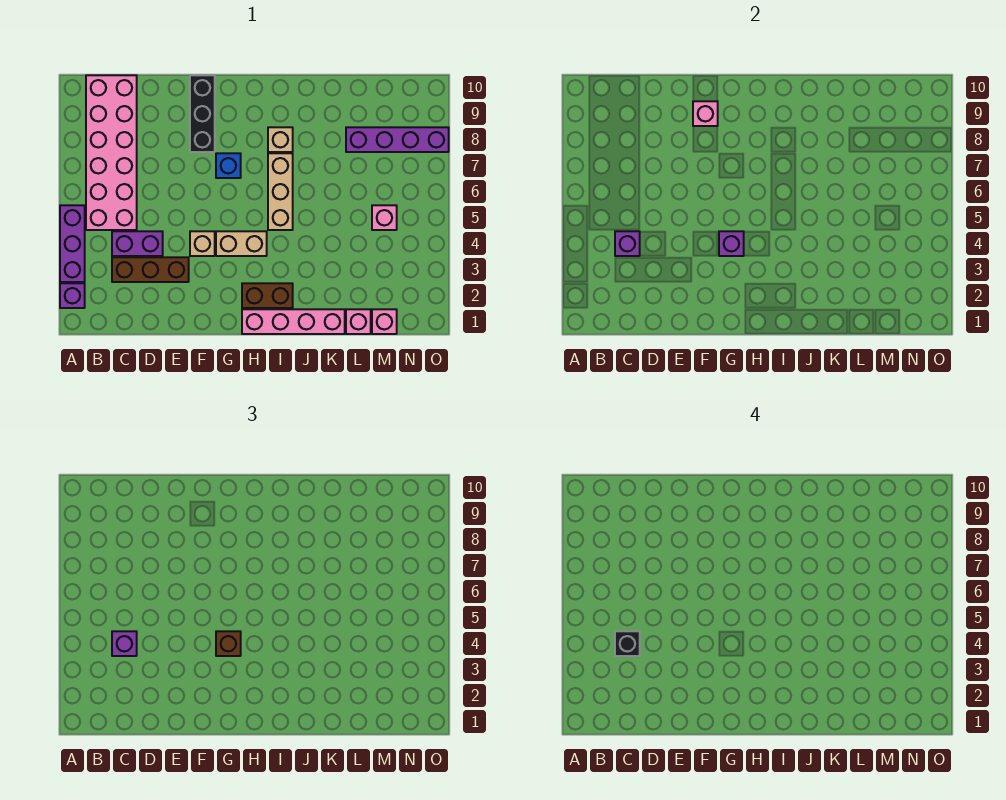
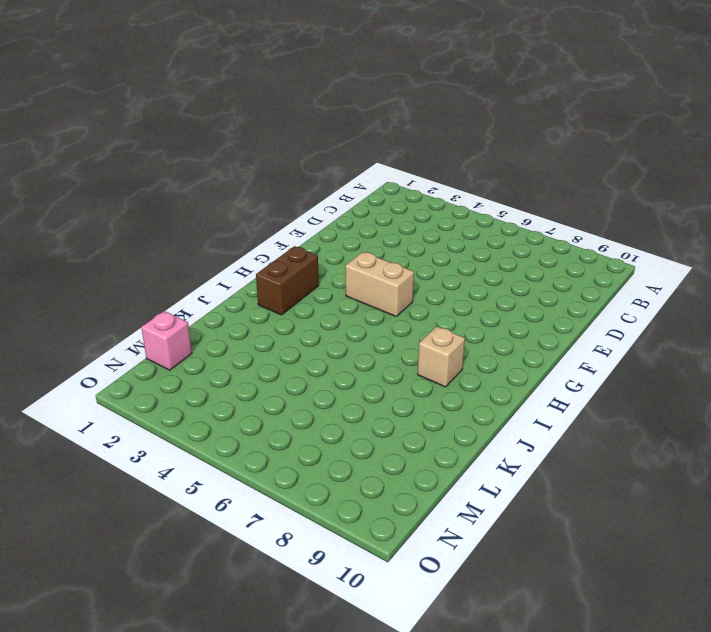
tan 1x2 brick [345,252,414,316] -> tan 1x2 brick turned to [216,231,267,256]
none -> purple 1x1 brick [60,283,85,308]
none -> purple 1x3 brick [60,205,85,282]
none -> pink 2x6 brick [86,75,137,230]

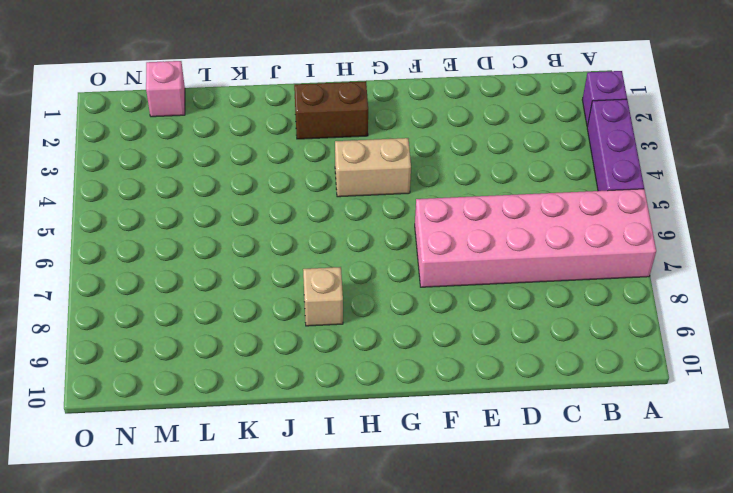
pink 2x6 brick [415,189,656,287] -> pink 2x6 brick turned to [86,75,137,230]
none -> brown 1x3 brick [112,257,189,282]
none -> purple 1x2 brick [112,231,163,256]
none -> tan 1x1 brick [190,231,215,256]

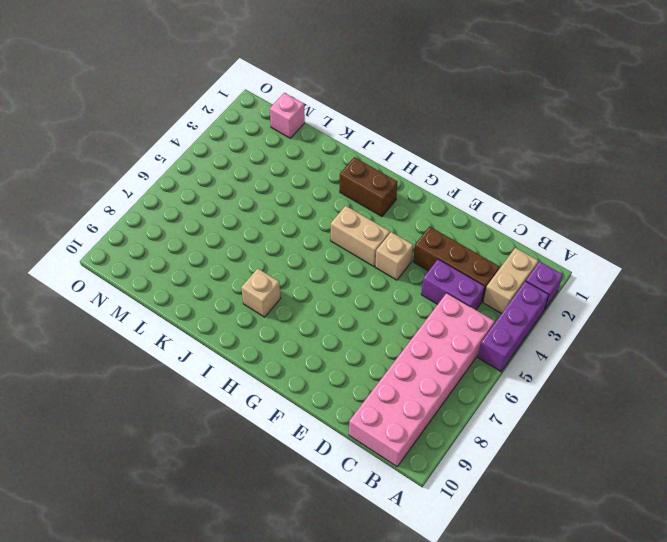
tan 1x2 brick [483,248,538,314] -> none
none -> black 1x3 brick [190,75,215,152]
none -> blue 1x1 brick [216,153,241,178]
none -> pink 1x4 brick [242,309,345,334]

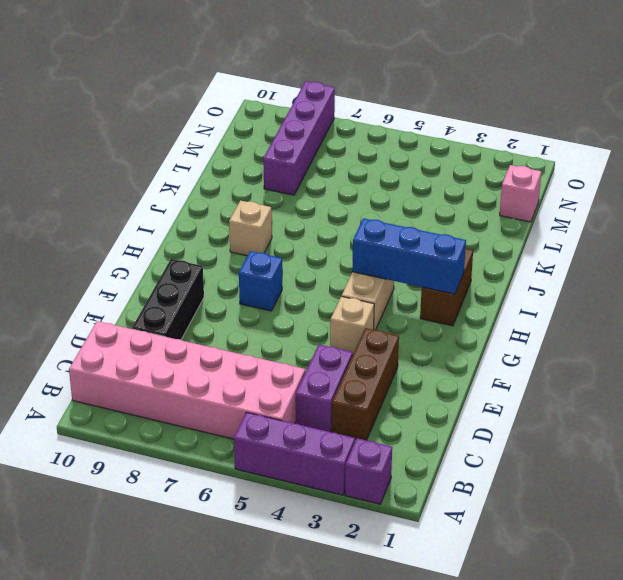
black 1x3 brick [132,259,204,340] -> black 1x3 brick turned to [190,75,215,152]
blue 1x3 brick [352,218,466,294] -> none
none -> pink 1x4 brick [242,309,345,334]
none -> tan 1x3 brick [268,153,293,230]
none -> pink 1x1 brick [346,309,371,334]

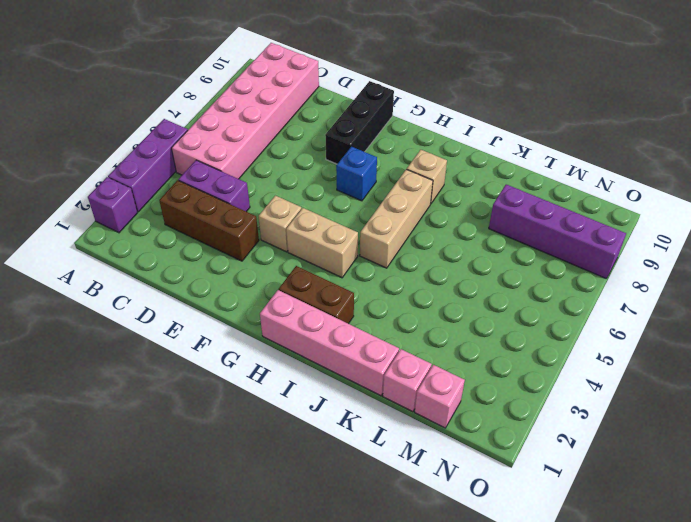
none -> pink 1x1 brick [372,205,397,230]
none -> purple 1x1 brick [615,231,640,256]
none -> pink 1x1 brick [693,101,718,126]

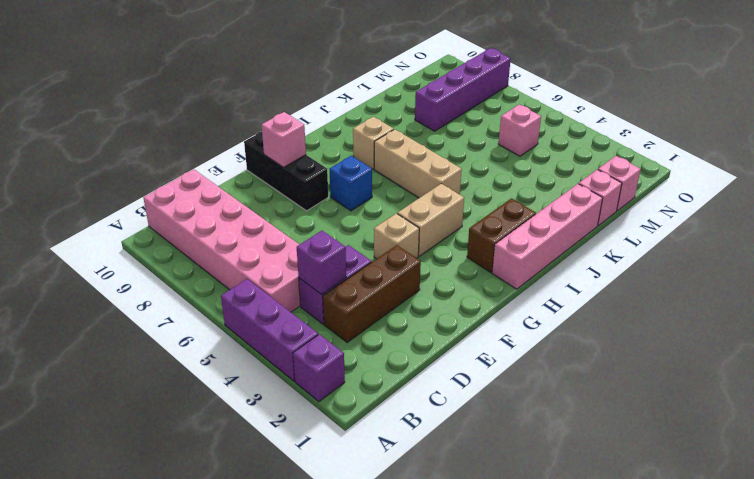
none -> purple 1x1 brick [719,231,744,256]
none -> purple 1x1 brick [112,631,137,656]
none -> brown 1x1 brick [216,631,241,656]

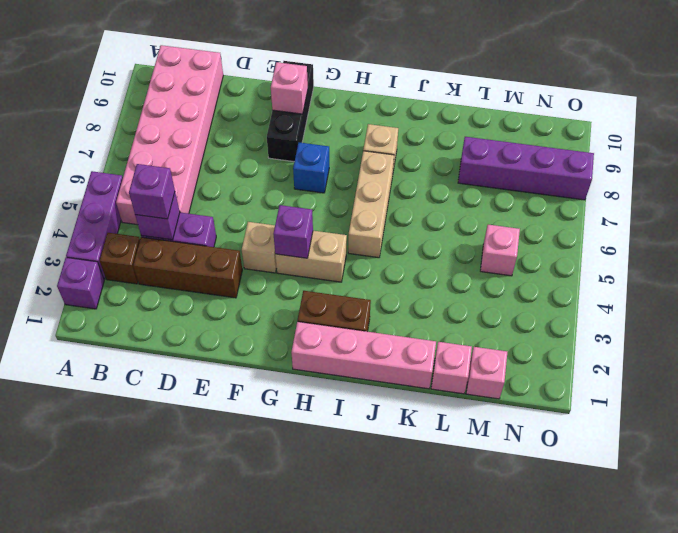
brown 1x1 brick [100,233,140,284] -> brown 1x1 brick moved to [216,631,241,656]
none -> black 1x1 brick [615,631,640,656]

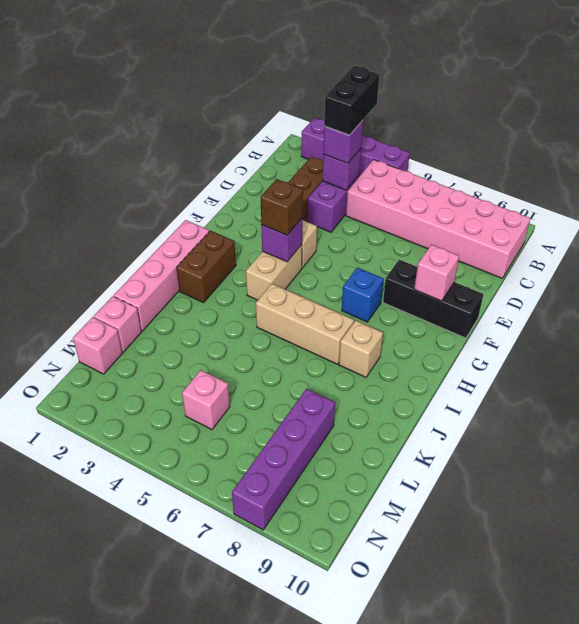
black 1x2 brick [324,66,379,135] -> black 1x1 brick [615,631,640,656]

